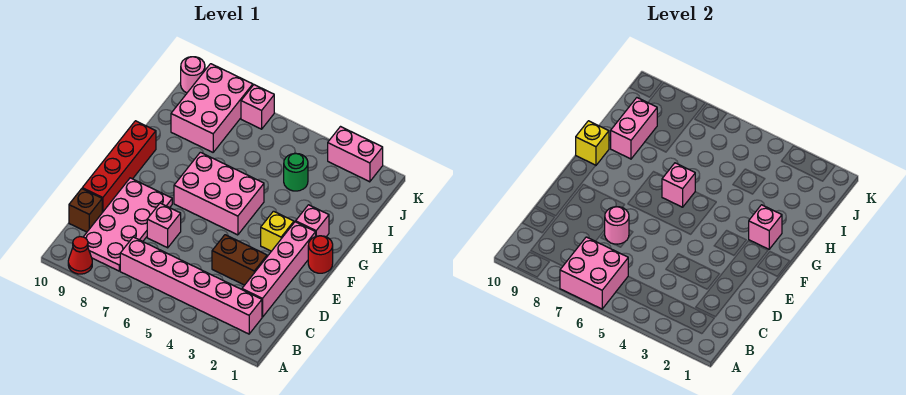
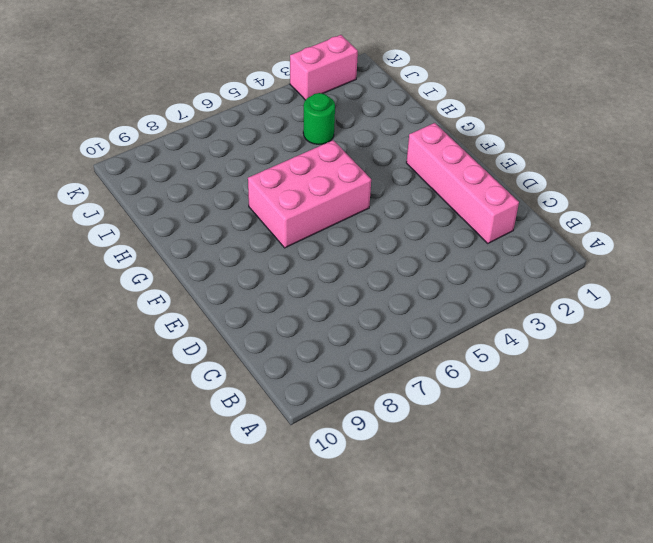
none -> red 1x1 cone [68,237,92,274]
none -> pink 1x6 brick [120,237,262,334]
none -> pink 2x4 plate [84,178,172,271]

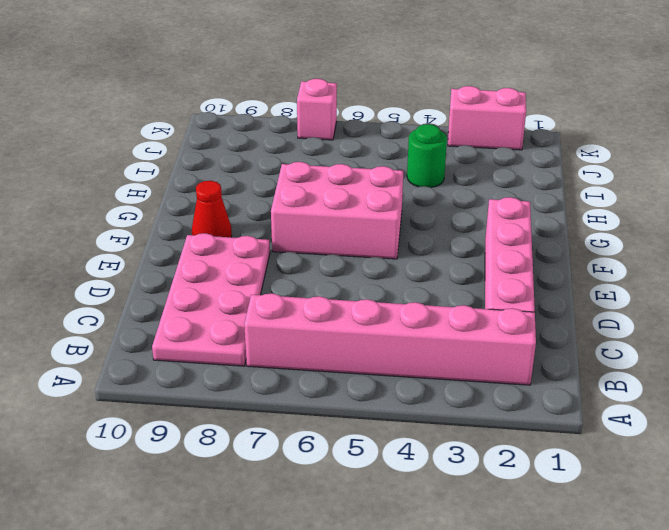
red 1x1 cone [192,181,232,237] -> red 1x1 cone moved to [68,237,92,274]
none -> brown 1x1 brick [69,189,102,232]
none -> brown 1x2 brick [212,235,267,285]
none -> pink 1x1 brick [147,203,181,248]

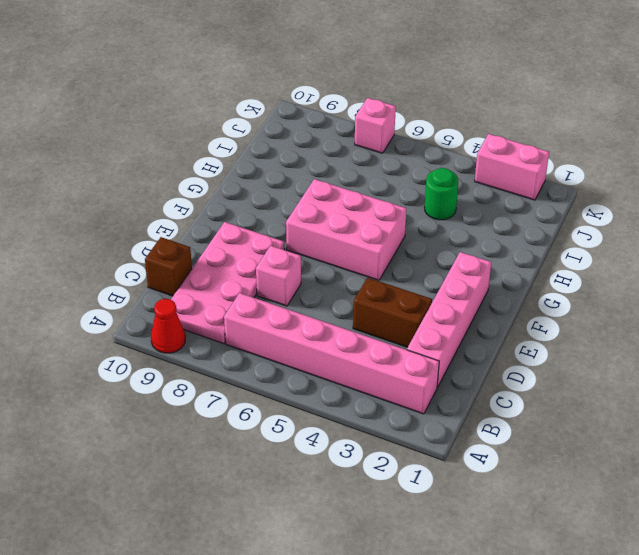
none -> red 1x4 brick [82,121,156,213]
none -> red 1x1 round brick [308,236,333,273]
none -> yellow 1x1 brick [261,211,294,251]

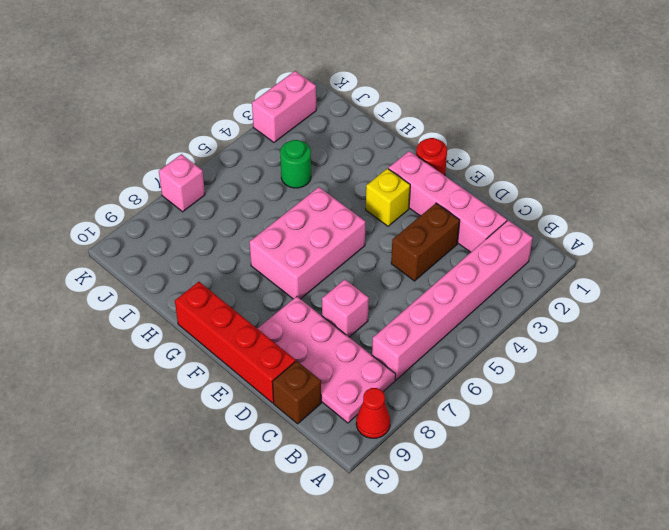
none -> pink 1x1 brick [296,205,329,237]
none -> pink 2x3 brick [171,64,253,152]
none -> pink 1x1 round brick [181,57,205,93]

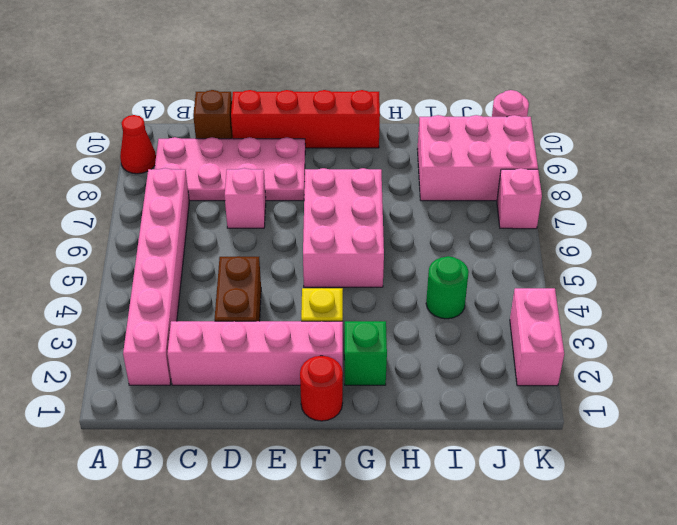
green 1x1 brick [344,321,387,385] -> pink 1x1 brick [296,205,329,237]
none -> pink 2x2 brick [560,237,628,309]
none -> pink 1x1 round brick [605,207,629,244]
none -> pink 1x1 brick [749,205,782,249]

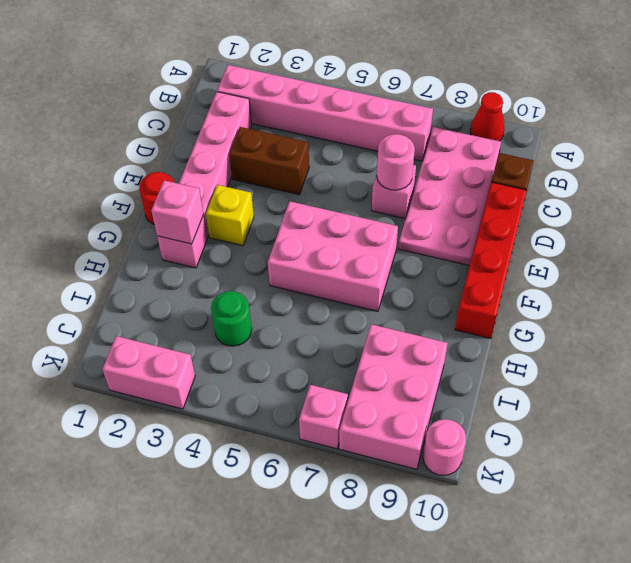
none -> pink 2x2 brick [560,237,628,309]
none -> pink 1x1 brick [662,163,695,207]
none -> yellow 1x1 brick [576,121,609,165]

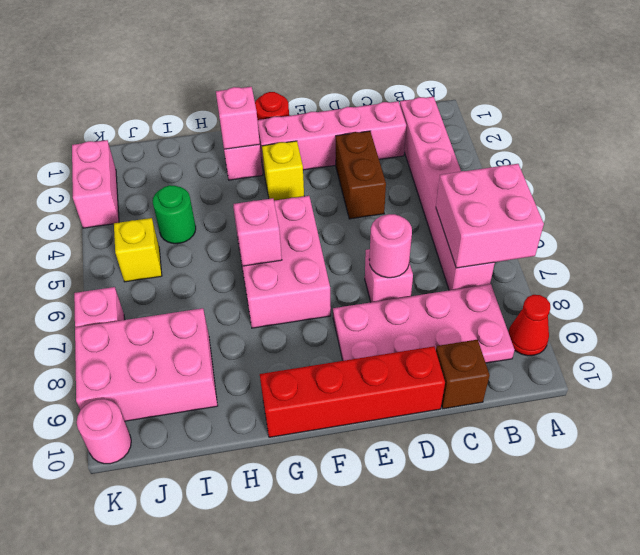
yellow 1x1 brick [114,218,162,282] -> yellow 1x1 brick moved to [576,121,609,165]
none -> pink 1x2 brick [611,98,657,159]

